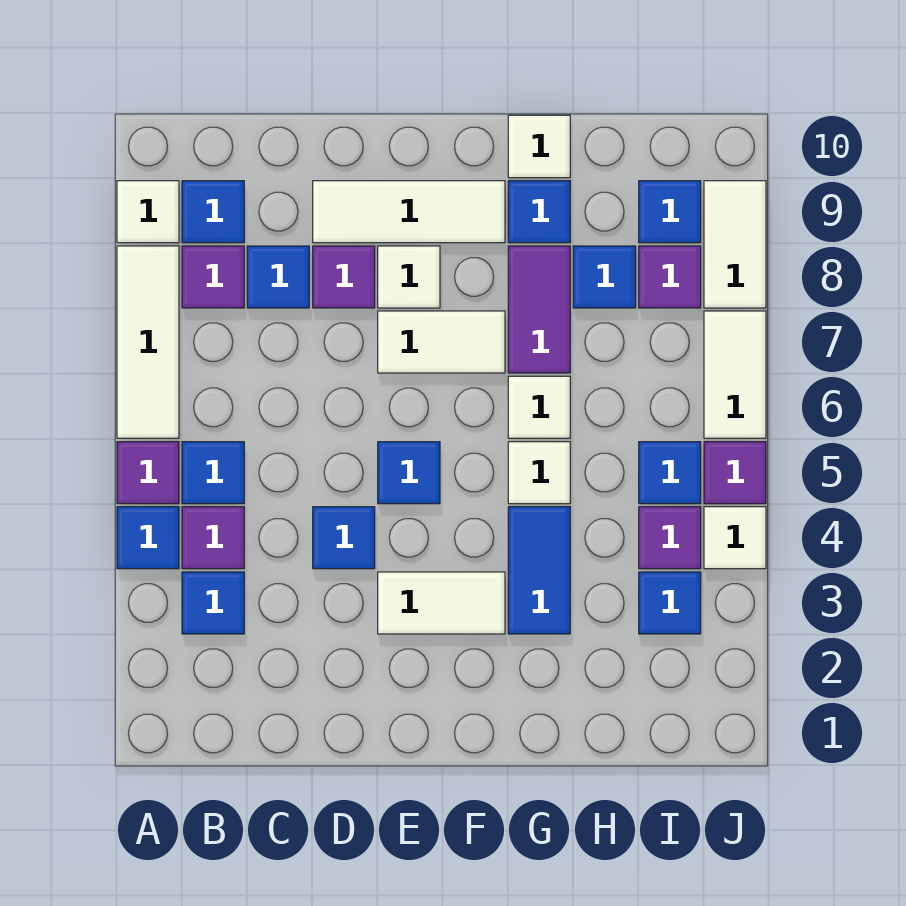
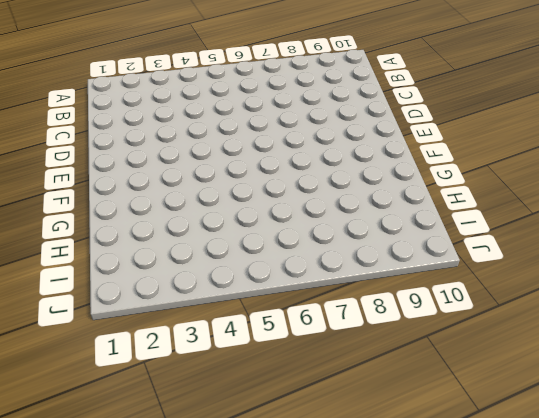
none -> blue 1x1 tile [117,507,179,569]
none -> purple 1x1 tile [117,442,179,504]
none -> white 1x3 tile [117,246,179,438]
none -> white 1x1 tile [117,181,179,243]

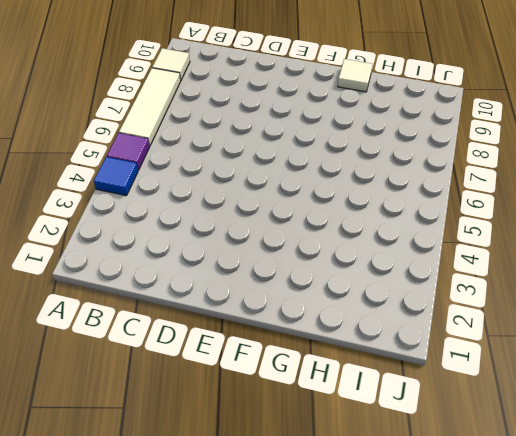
none -> blue 1x1 tile [182,572,244,634]
none -> purple 1x1 tile [182,507,244,569]
none -> blue 1x1 tile [182,442,244,504]
none -> purple 1x1 tile [182,246,244,308]

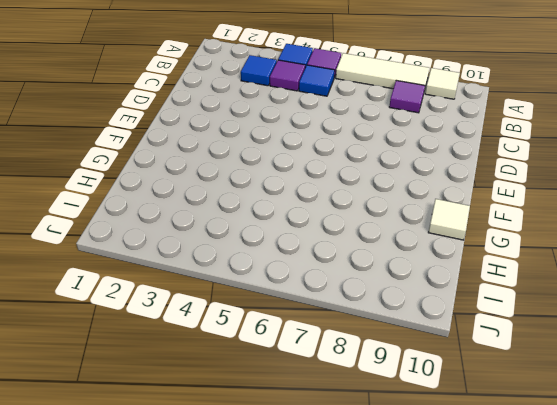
none -> blue 1x1 tile [182,181,244,243]
none -> blue 1x1 tile [247,246,309,308]
none -> blue 1x1 tile [313,507,375,569]
none -> purple 1x1 tile [313,246,375,308]

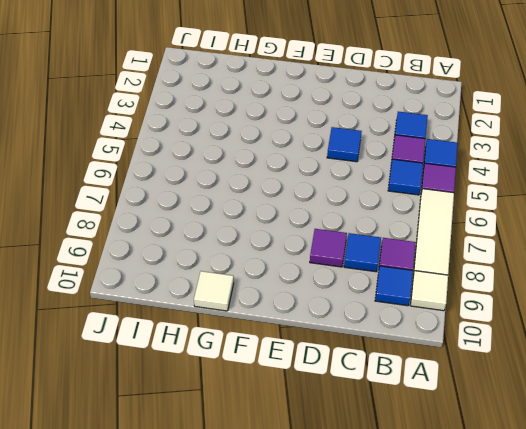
none -> white 1x3 tile [313,181,505,243]
none -> white 1x2 tile [378,572,505,634]
none -> blue 1x1 tile [378,442,440,504]
none -> white 1x2 tile [378,311,505,373]

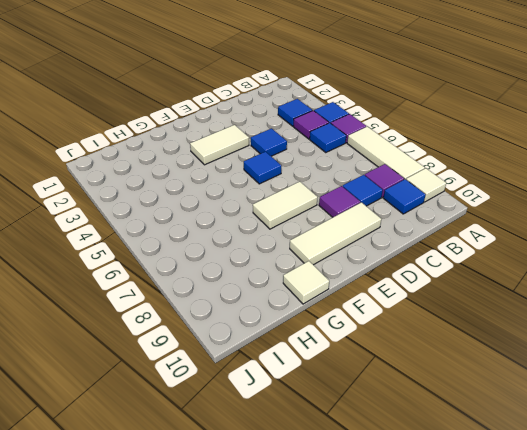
none -> white 1x1 tile [378,246,440,308]
none -> blue 1x2 tile [508,507,570,634]
none -> white 1x1 tile [508,442,570,504]
none -> white 1x1 tile [508,376,570,438]

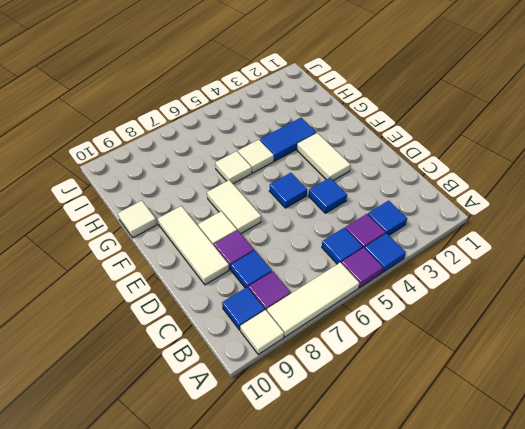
none -> purple 1x2 tile [508,246,570,373]
none -> blue 1x1 tile [508,181,570,243]
none -> blue 1x1 tile [573,246,636,308]
none -> blue 1x1 tile [639,572,701,634]

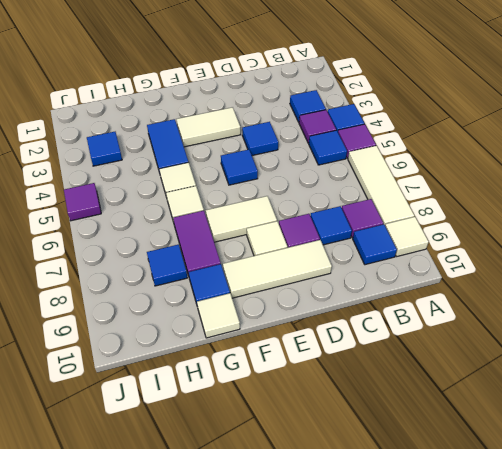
none -> purple 1x1 tile [639,507,701,569]
none -> blue 1x1 tile [639,442,701,504]
none -> purple 1x1 tile [639,246,701,308]
none -> blue 1x1 tile [639,181,701,243]

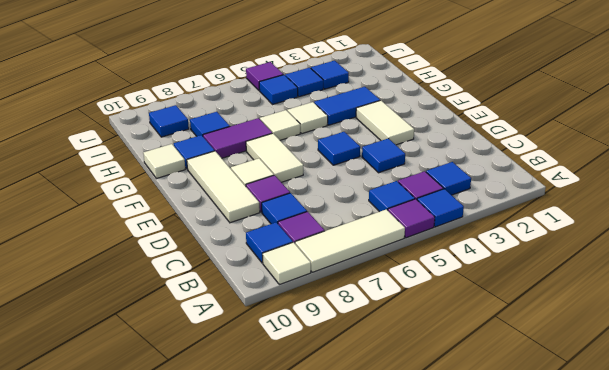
blue 1x1 tile [285,68,323,97] -> purple 1x1 tile [639,507,701,569]
none -> purple 1x1 tile [639,246,701,308]
none -> white 1x1 tile [704,507,766,569]
none -> white 1x2 tile [704,311,766,438]
none -> white 1x2 tile [704,181,766,308]

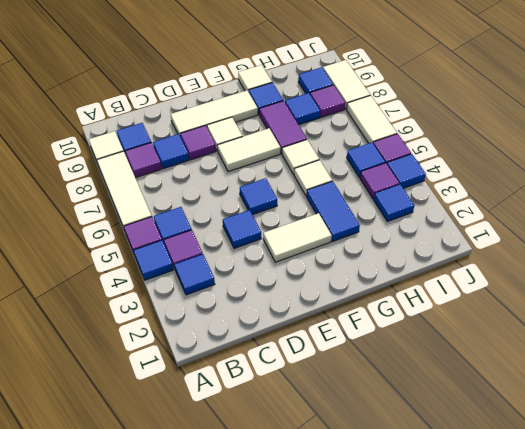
blue 1x1 tile [387,154,426,188] -> white 1x1 tile [704,507,766,569]

